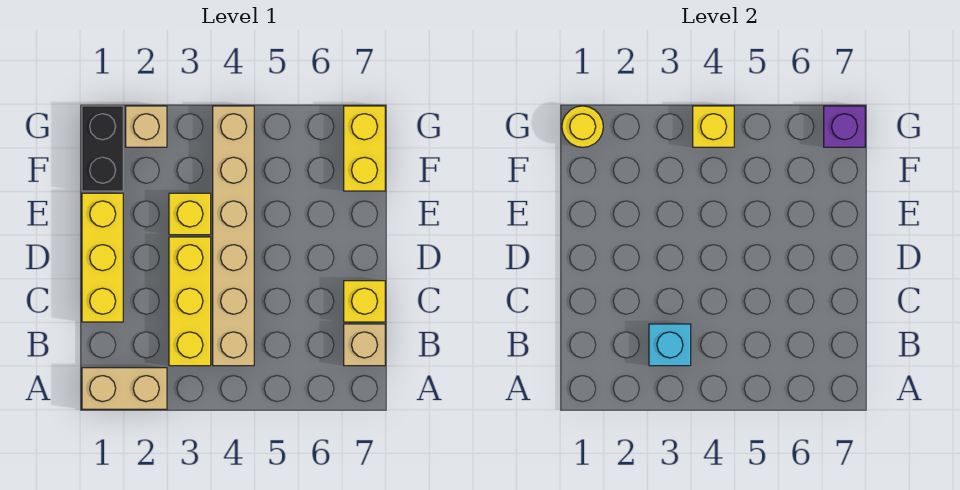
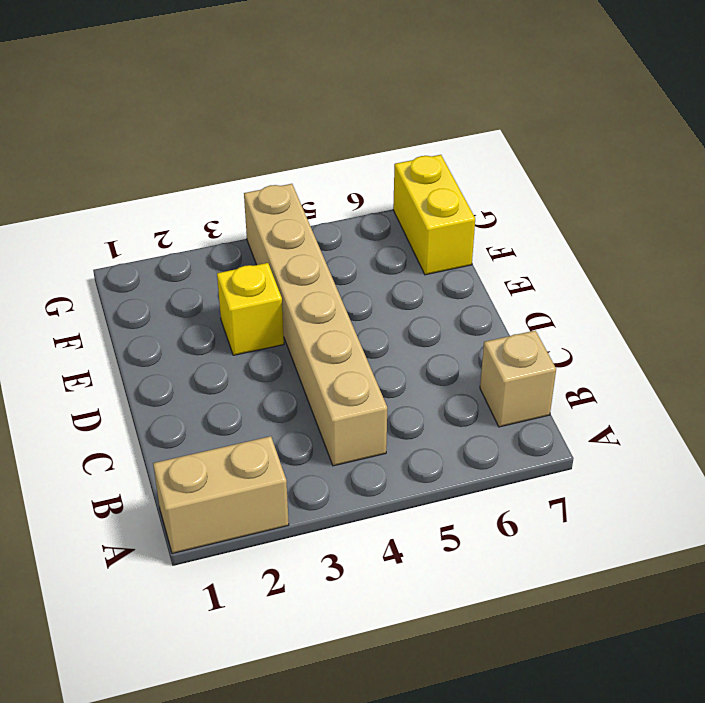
none -> yellow 1x3 brick [169,237,211,366]
none -> yellow 1x3 brick [82,193,123,322]
none -> yellow 1x1 brick [344,281,385,322]

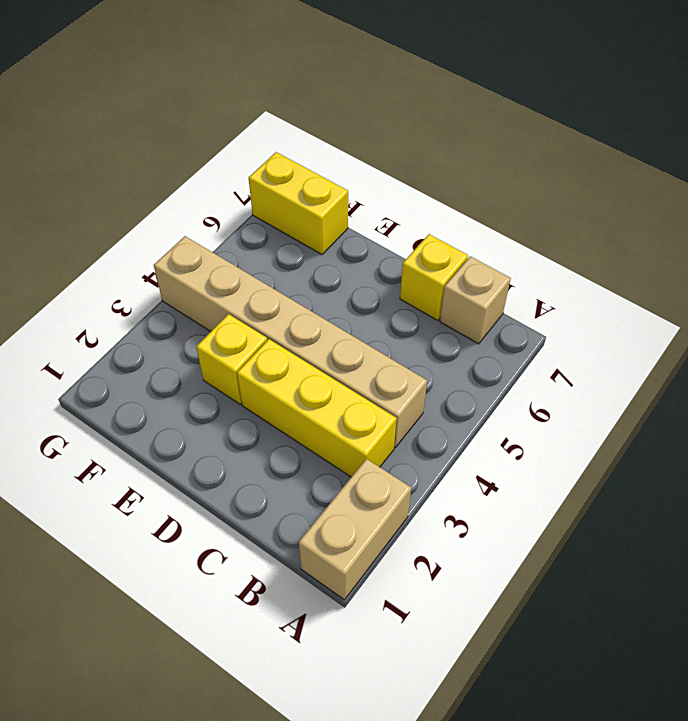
none -> yellow 1x3 brick [82,193,123,322]
none -> black 1x2 brick [82,106,123,191]
none -> tan 1x1 brick [126,106,167,147]

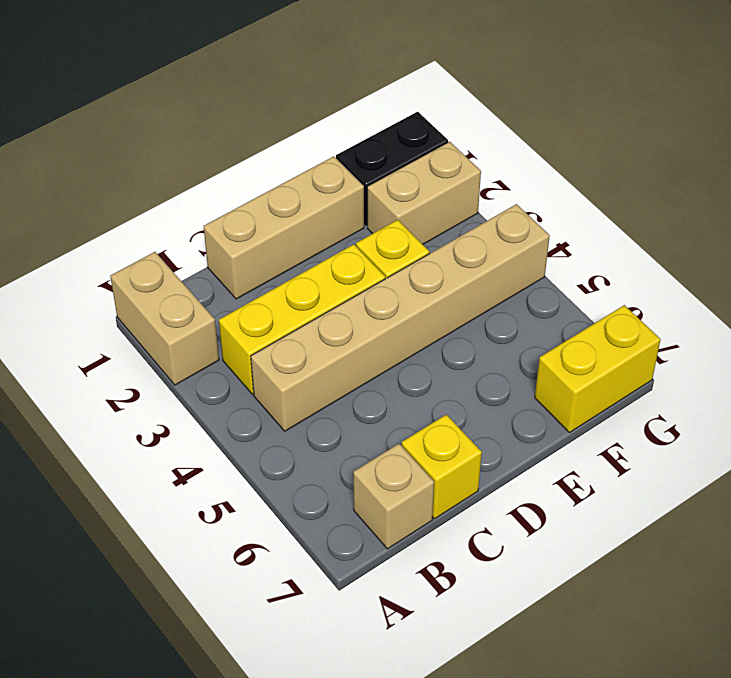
tan 1x3 brick [204,156,364,299] -> yellow 1x3 brick [82,193,123,322]
tan 1x2 brick [367,142,481,244] -> tan 1x1 brick [126,106,167,147]
none -> cyan 1x1 brick [649,324,691,366]
none -> yellow 1x1 round brick [562,106,603,147]
none -> yellow 1x1 brick [693,106,734,147]

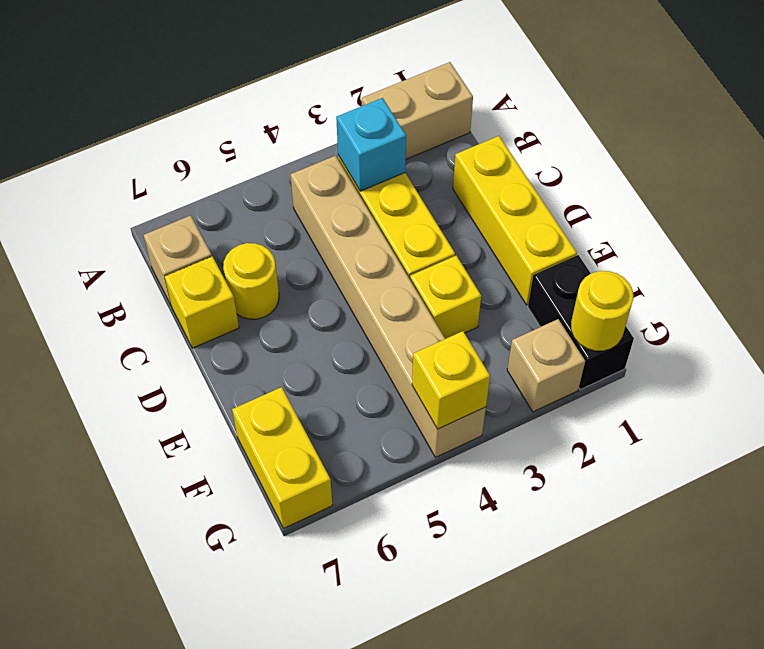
yellow 1x1 round brick [223,243,279,319] -> none
none -> purple 1x1 brick [824,106,865,147]

